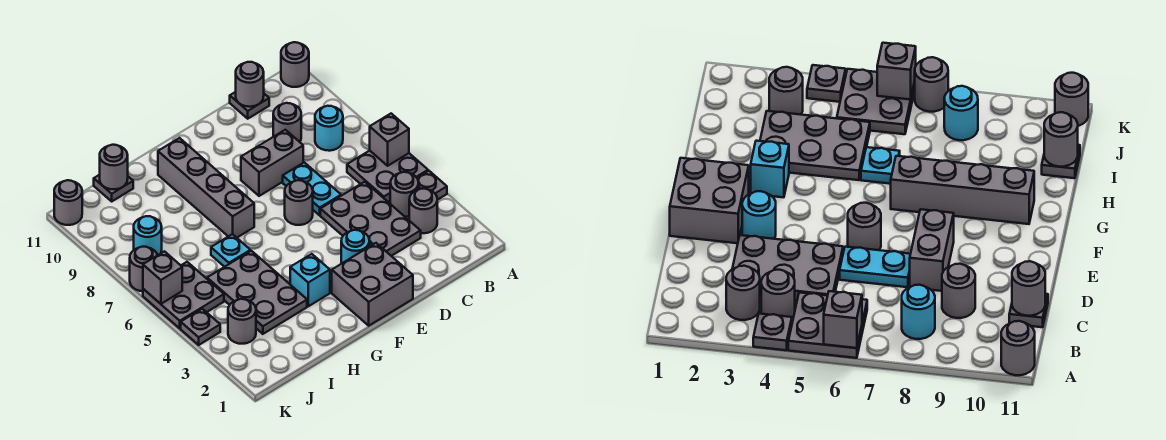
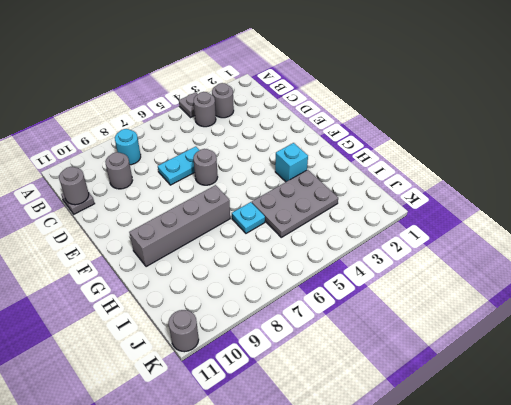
none -> grey 2x2 plate [347,151,428,202]
none -> grey 1x1 round brick [281,42,309,87]
none -> grey 2x3 plate [320,182,421,256]

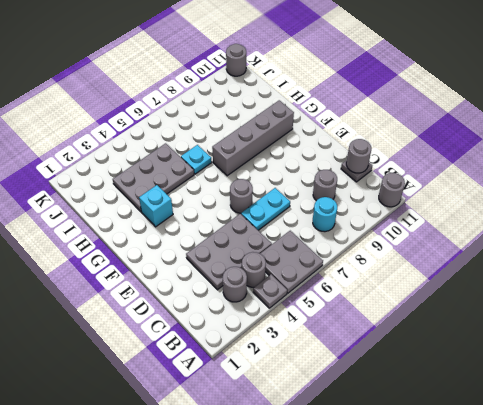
none -> grey 1x2 brick [241,130,303,196]
none -> grey 2x2 brick [332,243,413,326]
none -> cyan 1x1 round brick [341,230,369,264]

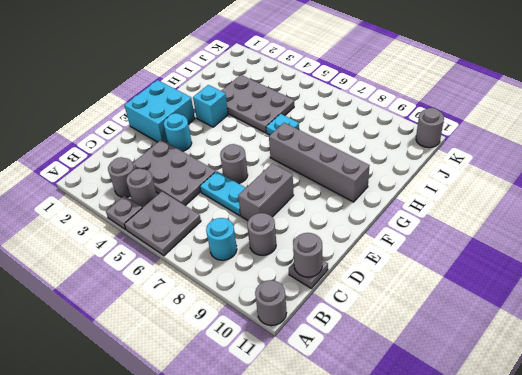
cyan 2x2 brick [124,80,195,142] -> grey 2x2 brick [332,243,413,326]
none -> grey 1x1 plate [94,175,133,201]
none -> grey 1x1 round brick [228,299,256,344]
none -> grey 2x2 plate [143,262,224,328]

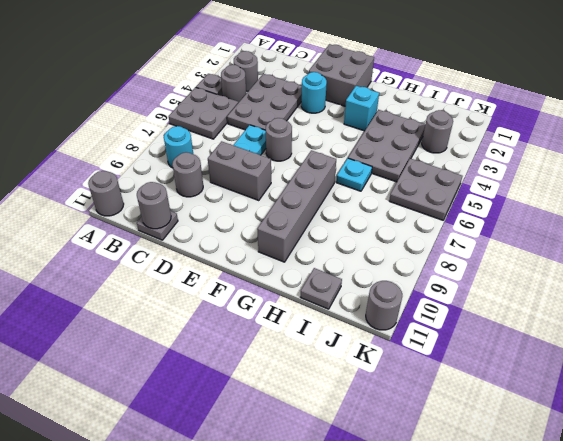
none -> cyan 1x1 round brick [134,216,162,255]
none -> grey 1x1 plate [181,309,220,345]
none -> grey 1x1 round brick [130,247,157,291]

